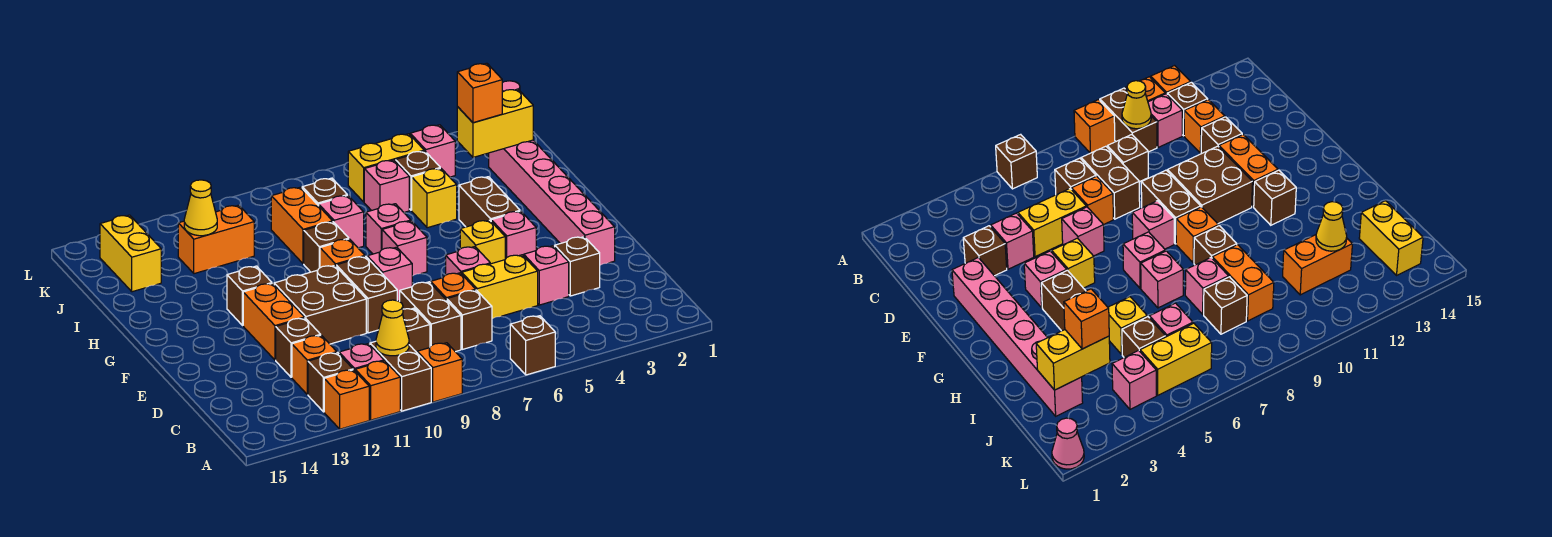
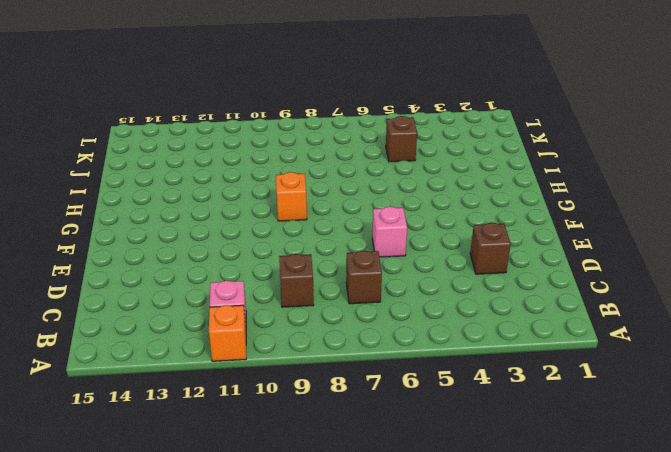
none -> brown 1x1 brick [510,316,555,375]
none -> orange 1x1 brick [417,343,462,402]
none -> brown 1x2 brick [370,341,431,411]
none -> orange 1x1 brick [324,370,369,429]

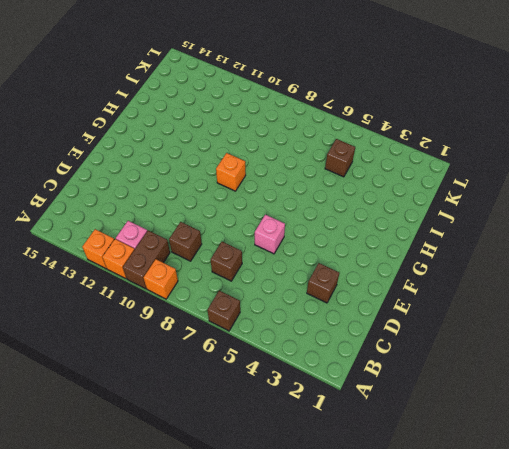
none -> brown 1x1 brick [308,353,353,412]
none -> brown 1x2 brick [399,282,461,352]
none -> orange 1x1 brick [292,335,337,395]
none -> pink 1x1 brick [524,246,569,305]

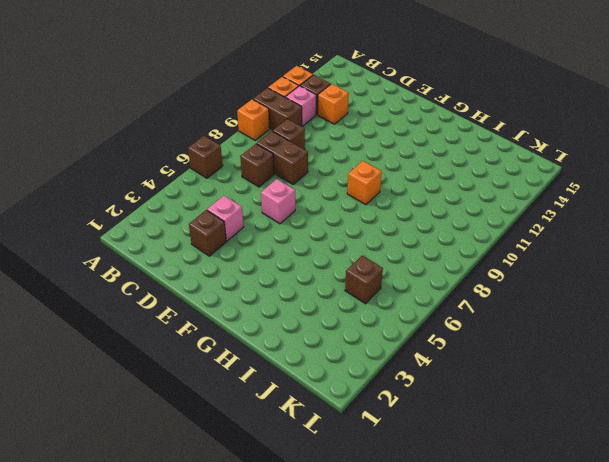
none -> yellow 1x2 brick [462,255,538,319]
none -> orange 1x1 brick [431,273,476,300]
none -> brown 1x1 brick [276,318,321,377]
none -> pink 1x6 brick [489,140,615,265]

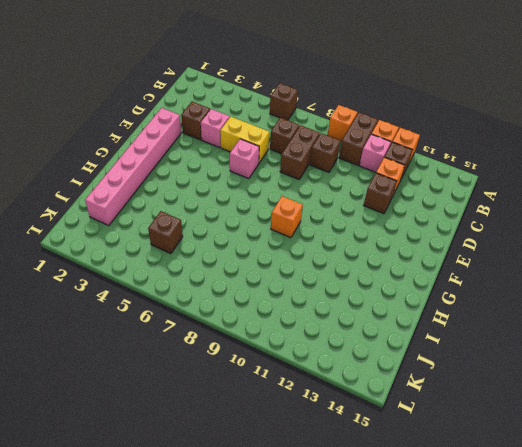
none -> orange 1x1 brick [431,273,476,300]
none -> brown 1x2 brick [336,256,397,333]
none -> brown 2x2 brick [274,265,366,344]
none -> orange 1x2 brick [243,283,304,360]

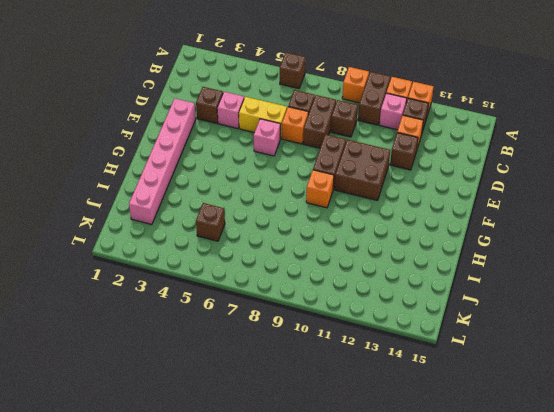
none -> orange 1x2 brick [243,283,304,360]
none -> pink 1x1 brick [491,211,536,259]
none -> yellow 1x1 brick [460,220,505,264]
none -> pink 1x1 brick [367,247,412,301]

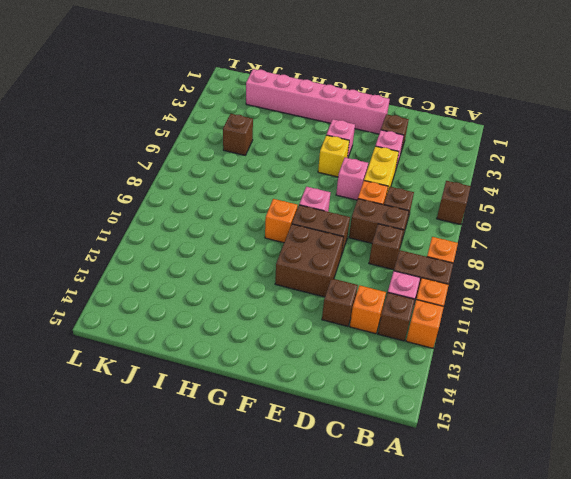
none -> orange 1x2 brick [243,283,304,360]
none -> brown 1x2 brick [459,177,520,227]
none -> pink 1x1 brick [382,221,427,276]
none -> brown 1x1 brick [227,266,272,326]

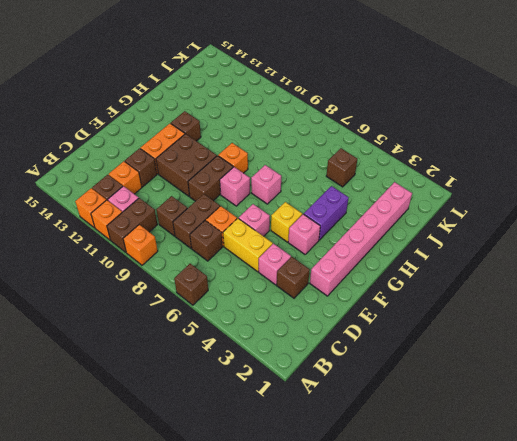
purple 1x2 brick [304,186,349,240] -> brown 1x2 brick [459,177,520,227]
none -> pink 1x1 brick [366,204,411,254]
none -> brown 1x1 brick [304,222,349,272]
none -> yellow 1x1 brick [412,168,457,228]
none -> pink 1x1 brick [319,195,364,248]

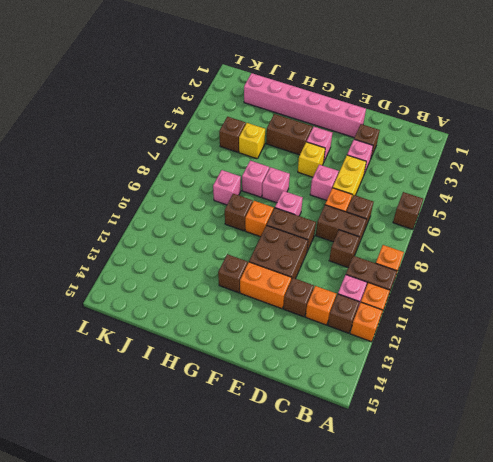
none -> orange 1x2 brick [271,187,333,264]
none -> pink 1x1 brick [364,160,409,212]
none -> brown 1x1 brick [302,178,347,206]
none -> orange 1x2 brick [178,205,254,274]

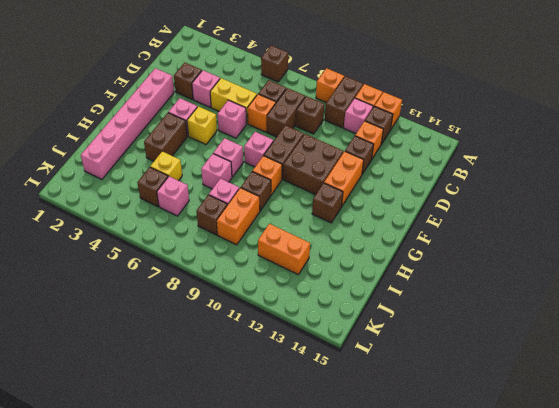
none -> yellow 1x2 brick [100,215,161,292]
none -> pink 1x1 brick [410,125,455,177]
none -> yellow 1x2 brick [348,134,424,202]
none -> pink 1x1 cone [1052,418,1084,469]

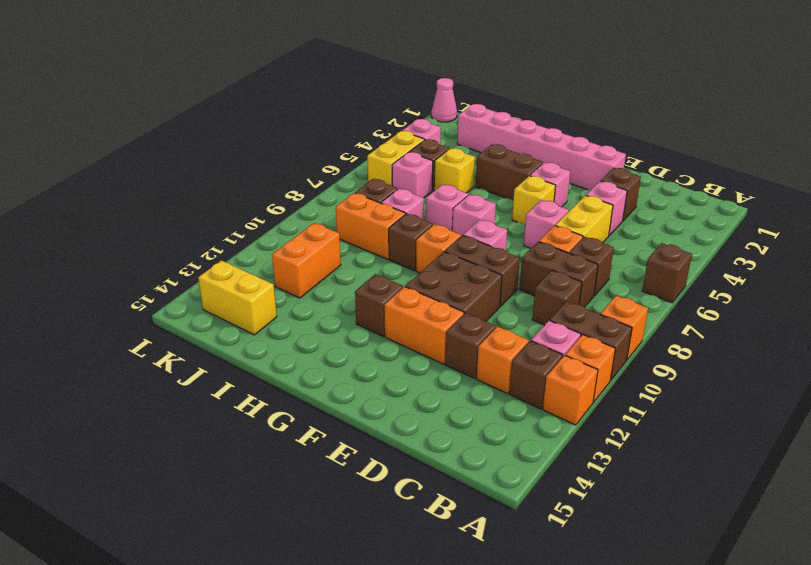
none -> yellow 1x1 cone [376,300,409,356]
none -> yellow 1x2 brick [457,89,533,157]
none -> yellow 1x1 cone [184,180,217,236]
none -> orange 1x1 brick [457,63,502,123]

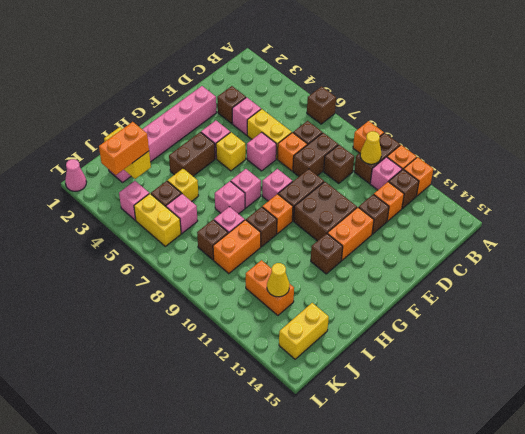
orange 1x2 brick [99,122,149,175] -> orange 1x1 brick [457,63,502,123]

